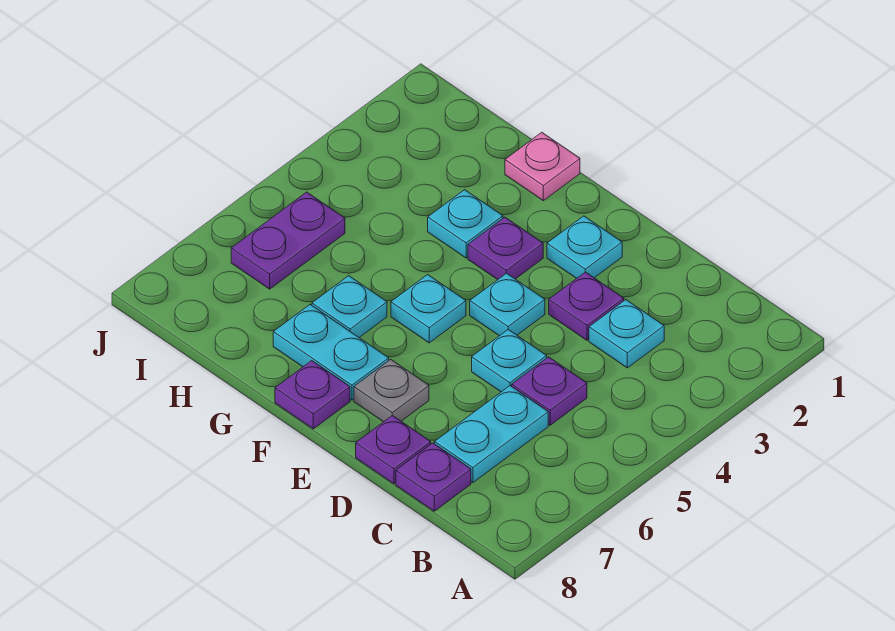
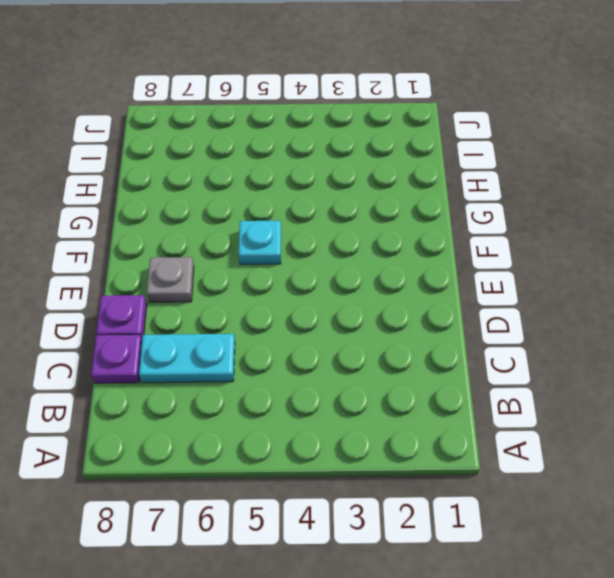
none -> cyan 1x1 plate [589,300,664,368]
none -> purple 1x1 plate [512,357,587,425]
none -> purple 1x1 plate [549,272,624,340]

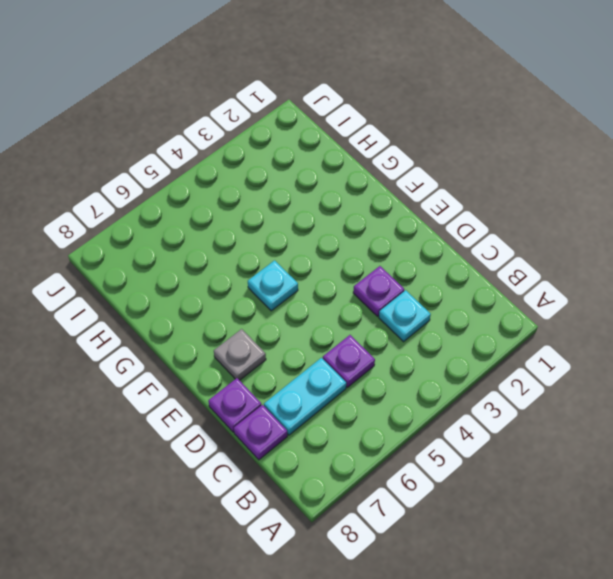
none -> cyan 1x1 plate [472,330,547,392]
none -> cyan 1x1 plate [547,216,622,278]
none -> cyan 1x1 plate [470,273,545,336]

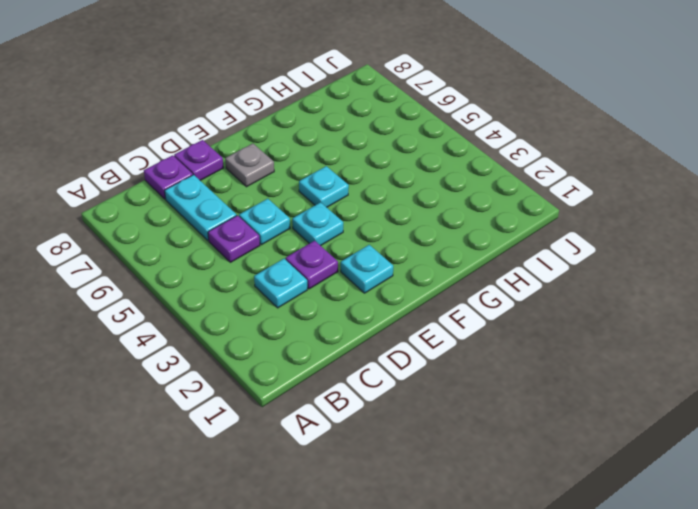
none -> purple 1x1 plate [468,217,543,280]
none -> cyan 1x2 plate [273,305,389,400]
none -> purple 1x1 plate [275,361,350,429]

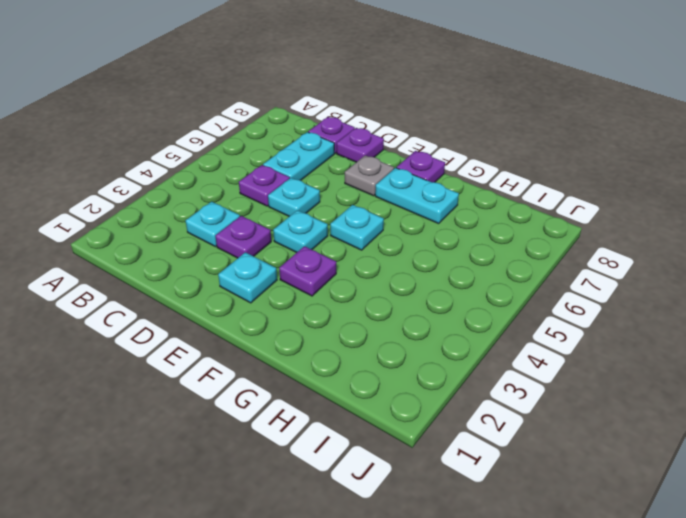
none -> pink 1x1 plate [505,132,580,201]
none -> cyan 1x1 plate [428,190,503,258]
none -> cyan 1x1 plate [312,276,387,337]

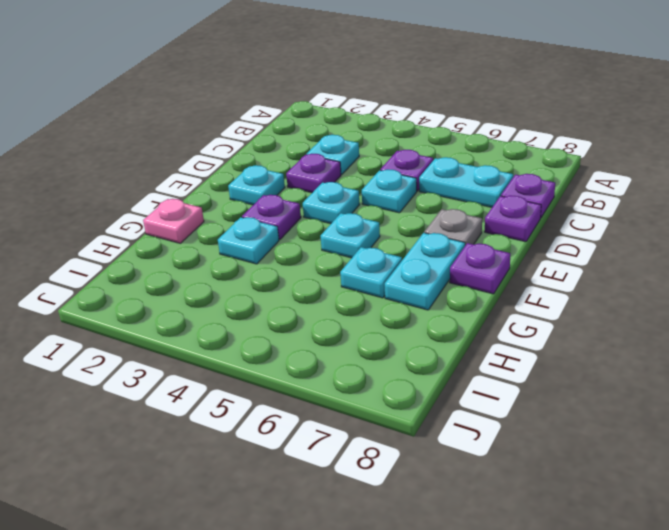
none -> purple 1x2 plate [231,192,345,289]

